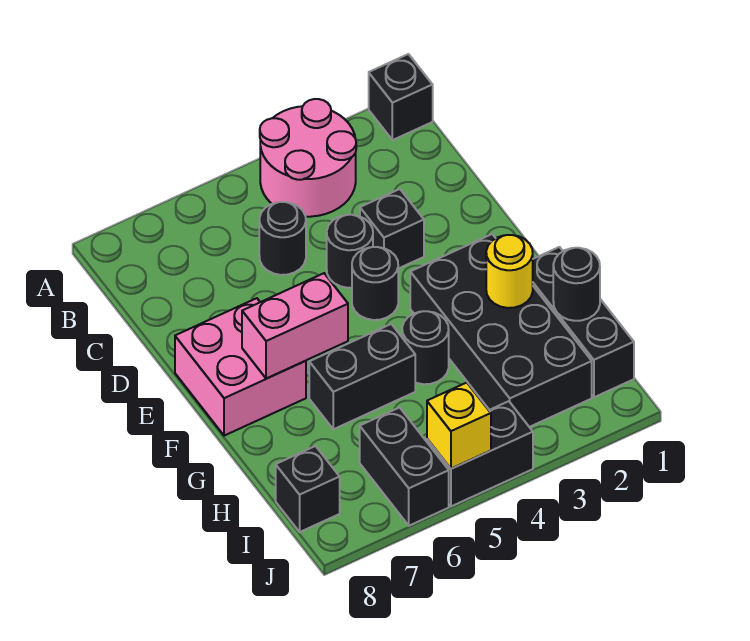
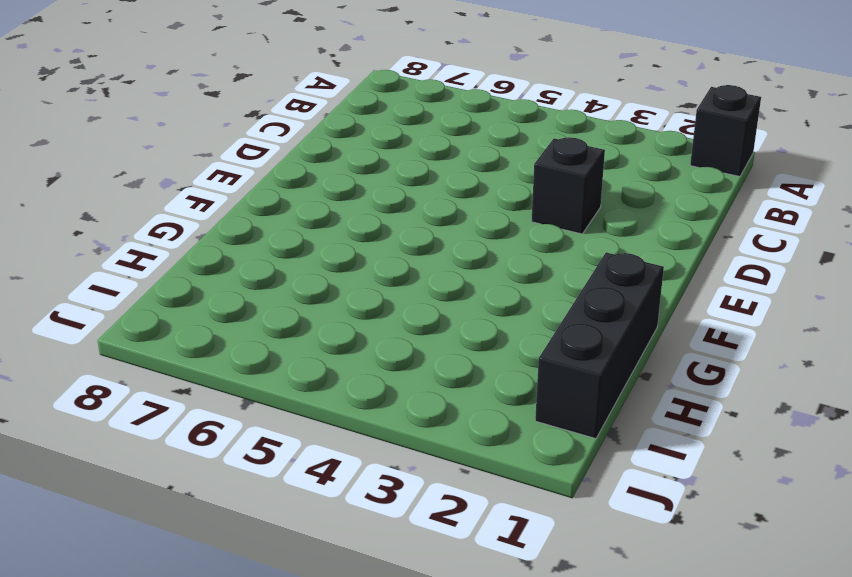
none -> pink 2x2 round brick [260,99,356,217]
none -> black 1x1 round brick [259,202,306,275]
none -> black 1x1 round brick [327,215,373,288]

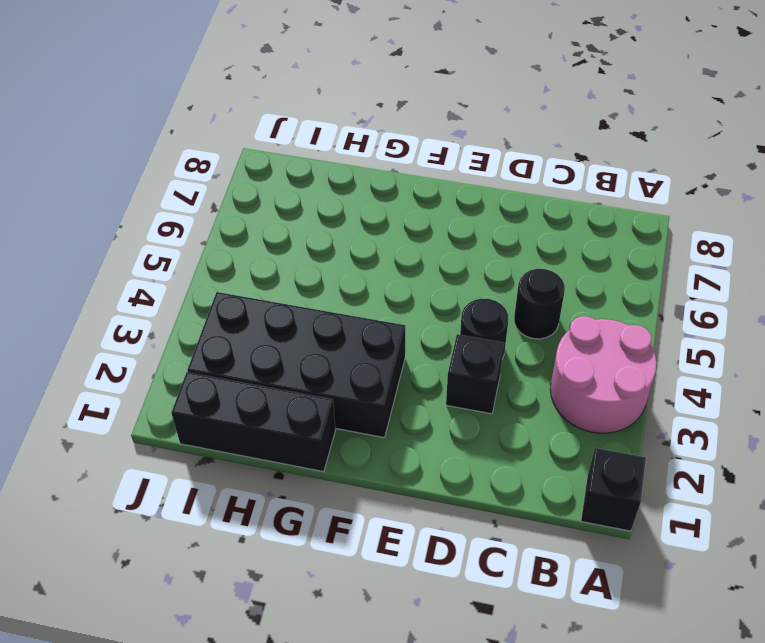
none -> black 1x1 round brick [352,247,398,320]
none -> pink 2x2 brick [175,298,306,436]
none -> black 1x1 round brick [402,311,449,384]

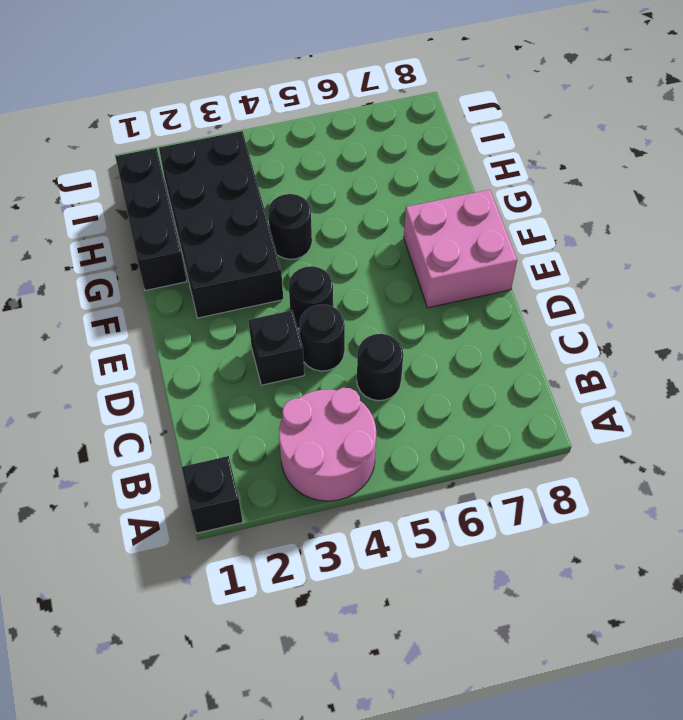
none -> black 1x2 brick [309,324,415,429]
none -> black 1x2 brick [360,408,449,526]
none -> black 1x1 brick [276,446,340,532]

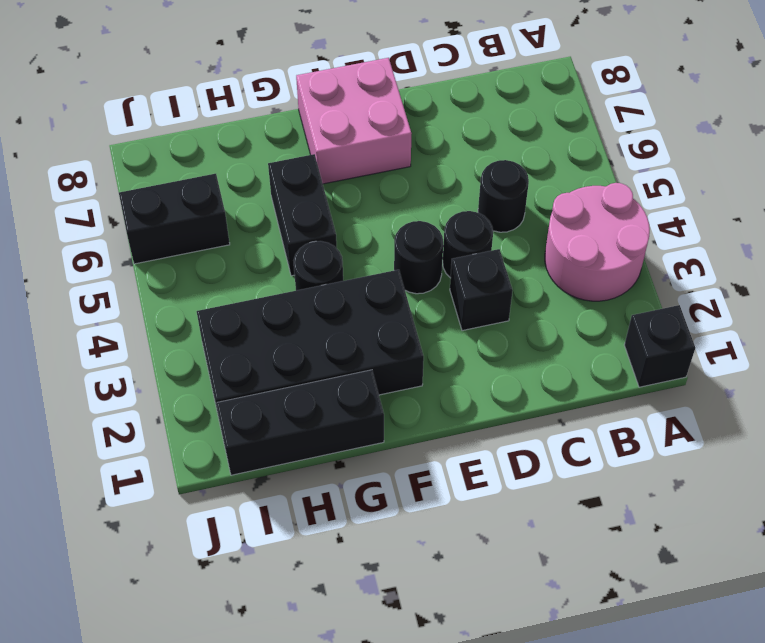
none -> black 1x1 brick [276,446,340,532]
none -> black 1x2 brick [427,401,533,506]
none -> pink 1x2 brick [242,273,348,379]

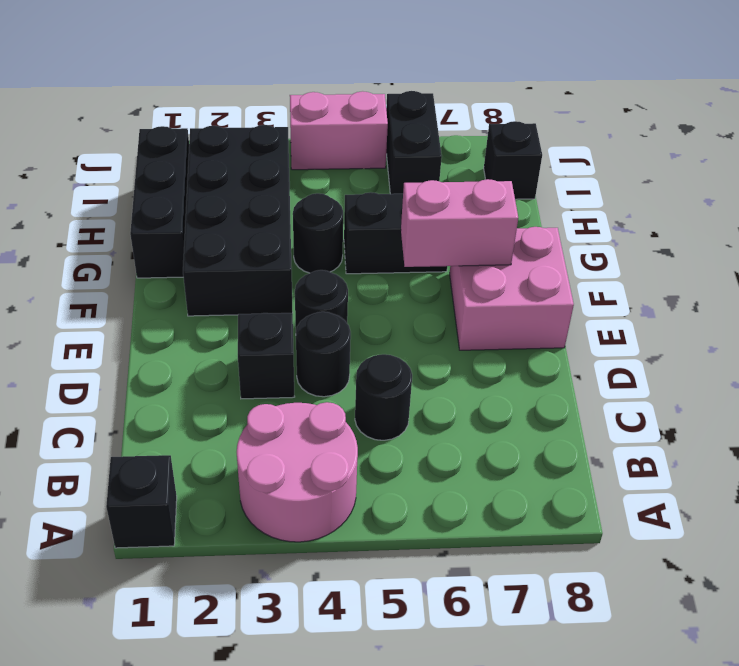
pink 1x2 brick [290,91,388,170] -> black 1x2 brick [427,401,533,506]
none -> yellow 1x1 round brick [486,235,533,308]
none -> black 1x1 round brick [553,248,600,321]
none -> yellow 1x1 brick [427,383,491,469]

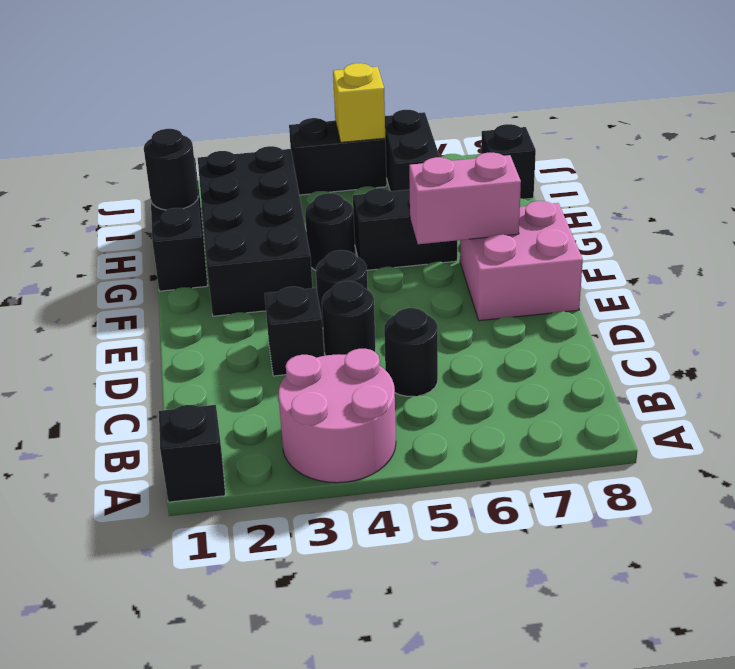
none -> yellow 1x1 round brick [486,235,533,308]

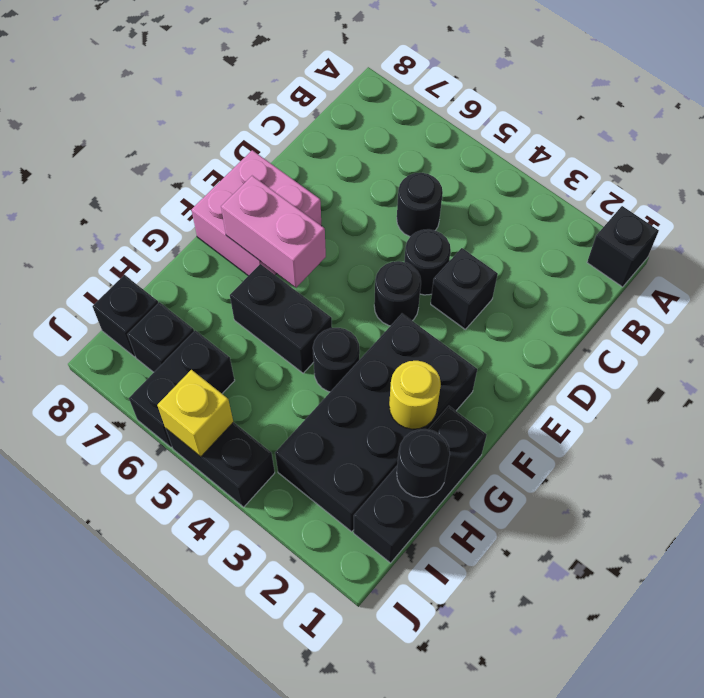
black 1x1 brick [128,302,194,372] -> none
none -> pink 2x2 round brick [260,99,356,217]

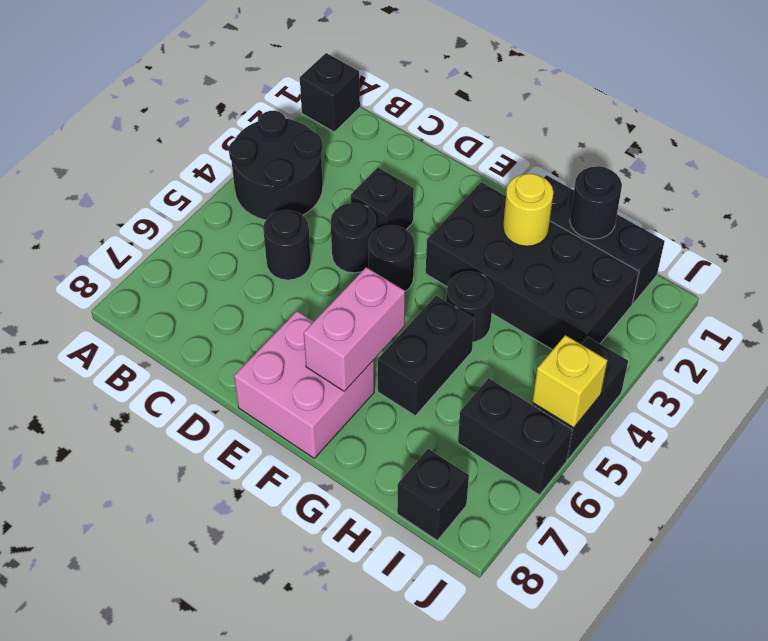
black 2x2 round brick [229,111,323,220] -> pink 2x2 round brick [260,99,356,217]

